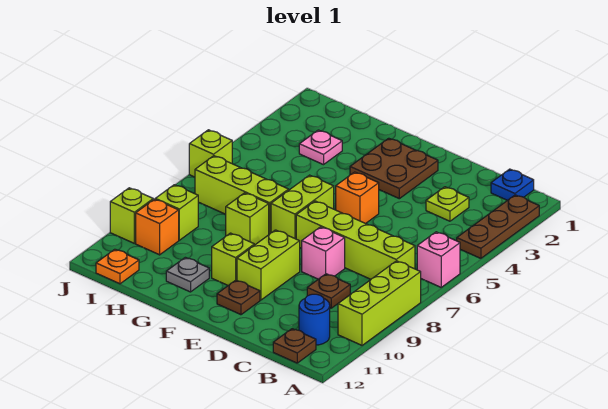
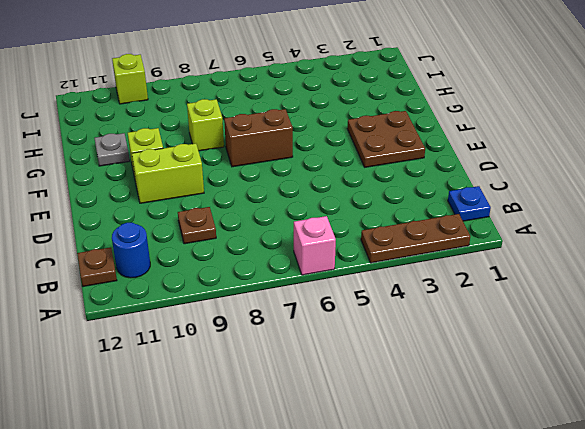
brown 1x2 brick [224,109,293,167] -> lime 1x2 brick [271,175,334,239]
none -> lime 1x3 brick [338,261,421,345]
none -> lime 1x4 brick [296,201,415,279]
none -> lime 1x1 plate [426,187,469,221]

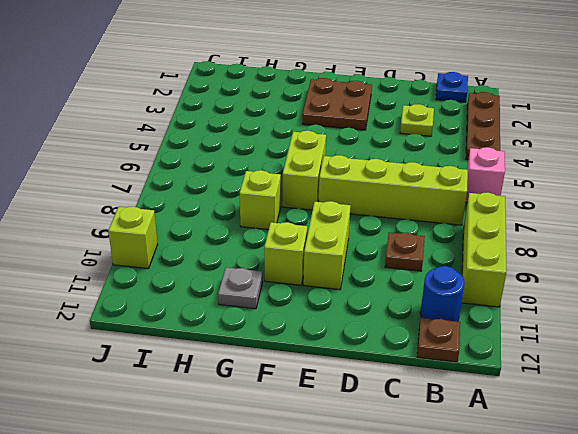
none -> pink 1x1 brick [301,227,345,279]
none -> orange 1x1 brick [336,172,379,224]
none -> brown 1x1 plate [217,280,260,315]

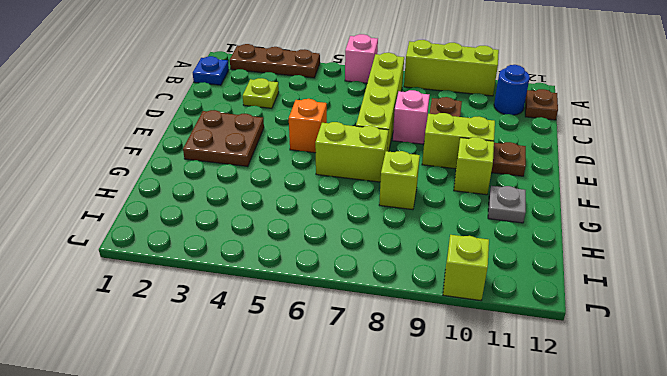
none -> lime 1x3 brick [195,156,289,234]
none -> pink 1x1 plate [299,130,342,165]
none -> lime 1x1 brick [155,185,198,240]

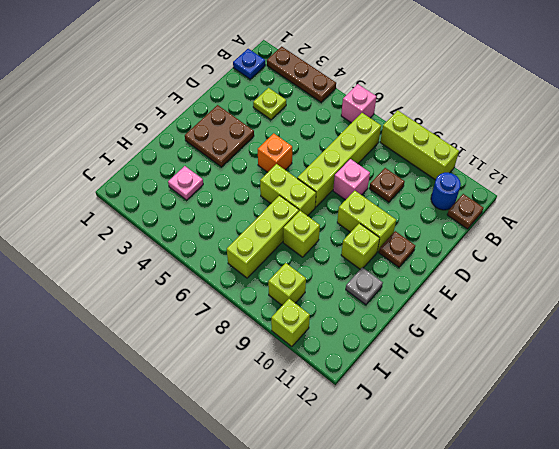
none -> orange 1x1 brick [136,199,179,255]
none -> orange 1x1 plate [96,249,139,284]
none -> lime 1x1 brick [189,130,232,177]

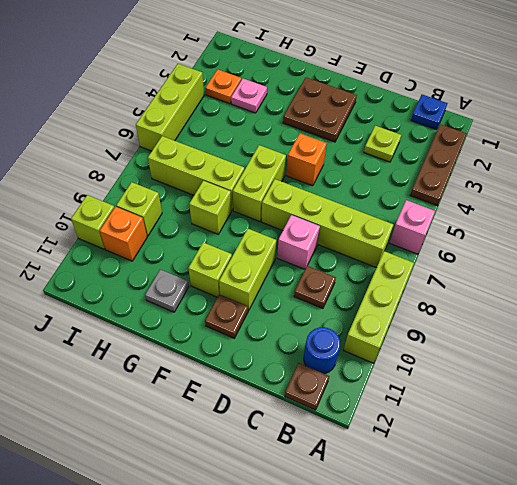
orange 1x1 plate [205,69,241,104] -> orange 1x1 plate moved to [96,249,139,284]
lime 1x3 brick [136,64,204,151] -> lime 1x1 brick [189,130,232,177]

